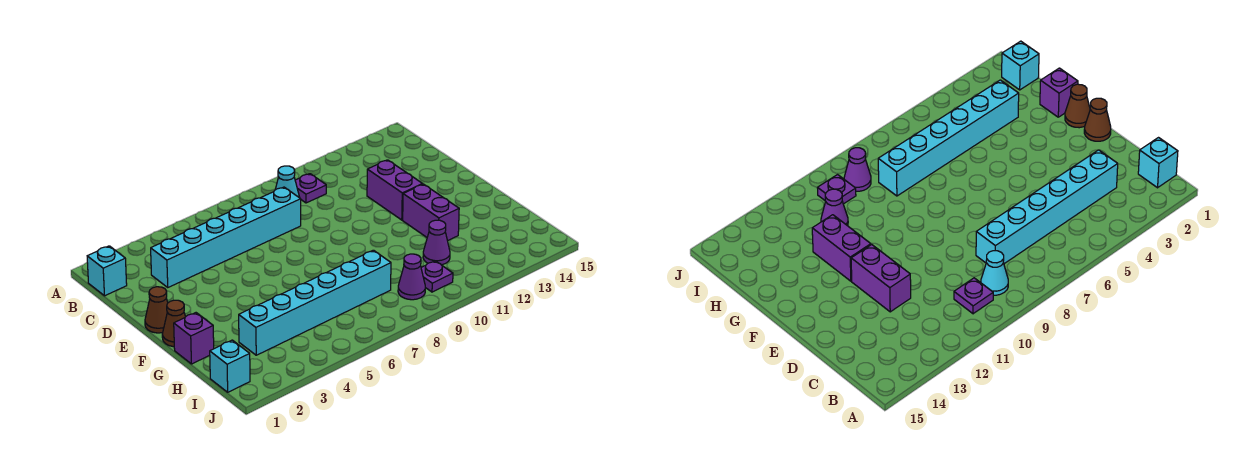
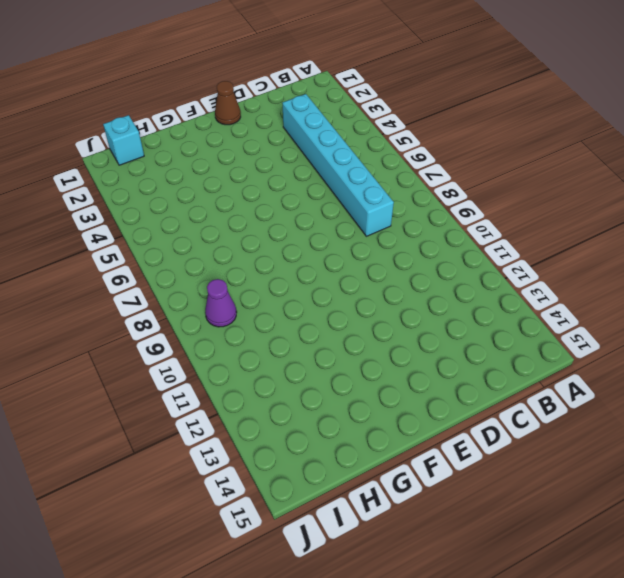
none -> cyan 1x1 brick [87,246,127,296]
none -> cyan 1x1 cone [275,166,300,198]
none -> purple 1x1 plate [295,174,326,203]

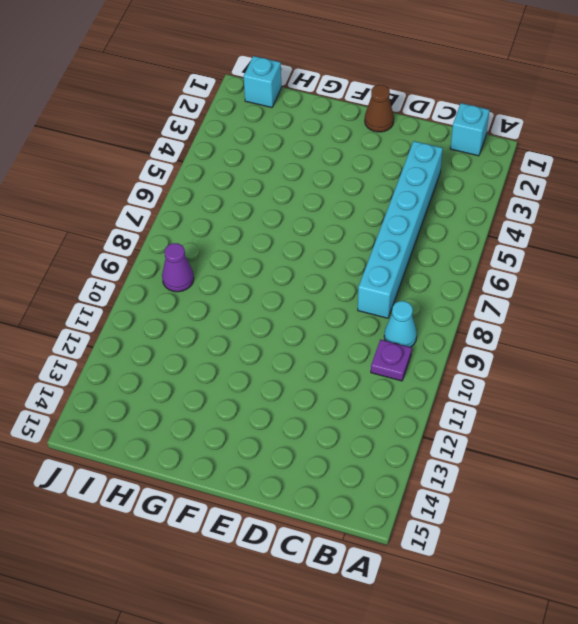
none -> purple 1x2 brick [367,160,423,220]
none -> brown 1x1 cone [162,300,185,347]
none -> purple 1x2 brick [403,184,459,241]

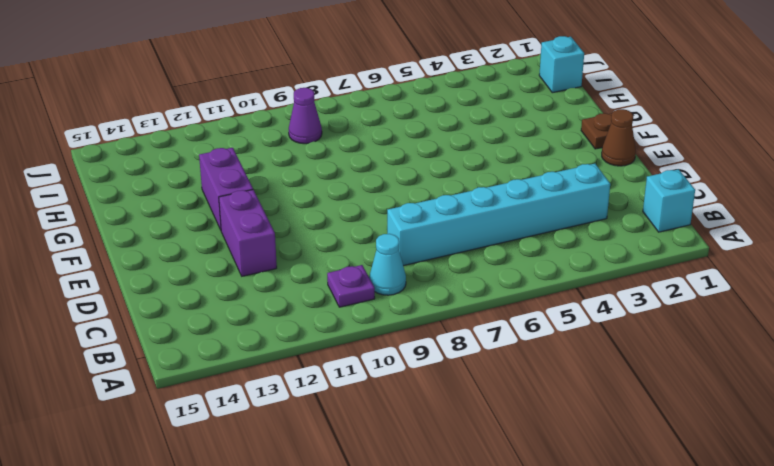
brown 1x1 plate [581,113,612,149] -> brown 1x1 cone [162,300,185,347]
none -> purple 1x1 brick [174,313,214,364]
none -> cyan 1x6 brick [239,250,391,355]
none -> purple 1x1 cone [423,220,450,265]

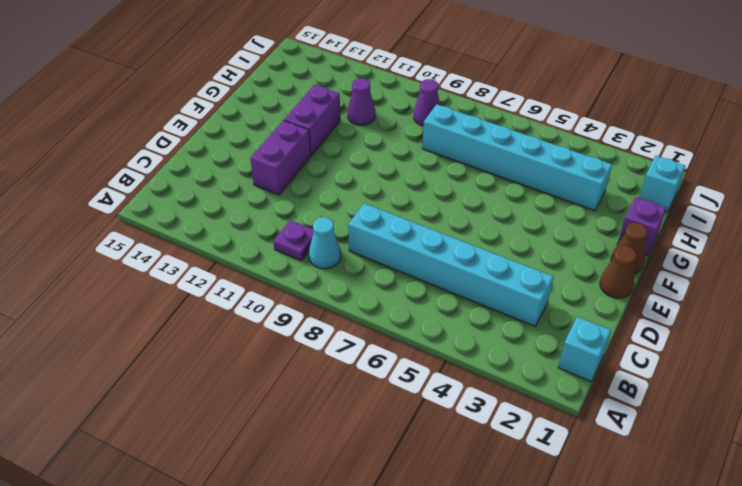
none -> purple 1x1 plate [421,261,453,292]

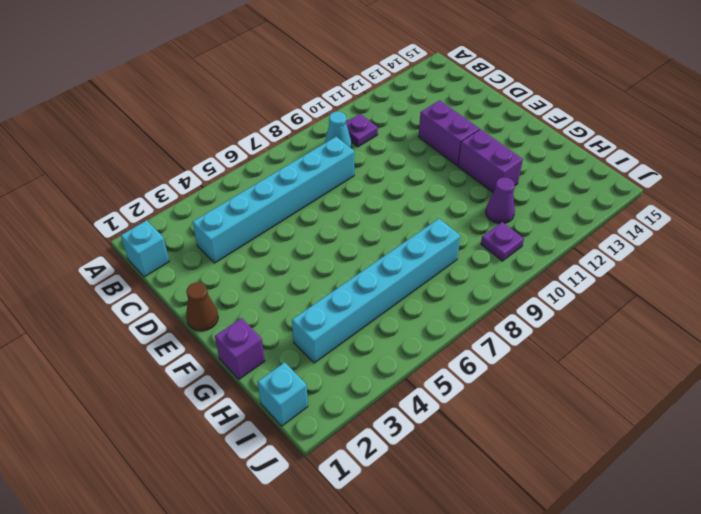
none -> brown 1x1 cone [162,300,185,347]
none -> purple 1x1 cone [398,254,425,300]

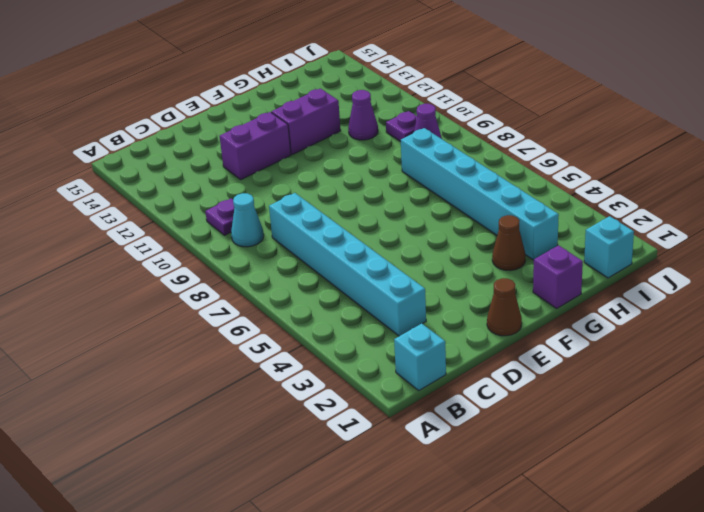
brown 1x1 cone [492,215,525,271] -> brown 1x1 cone moved to [162,300,185,347]

